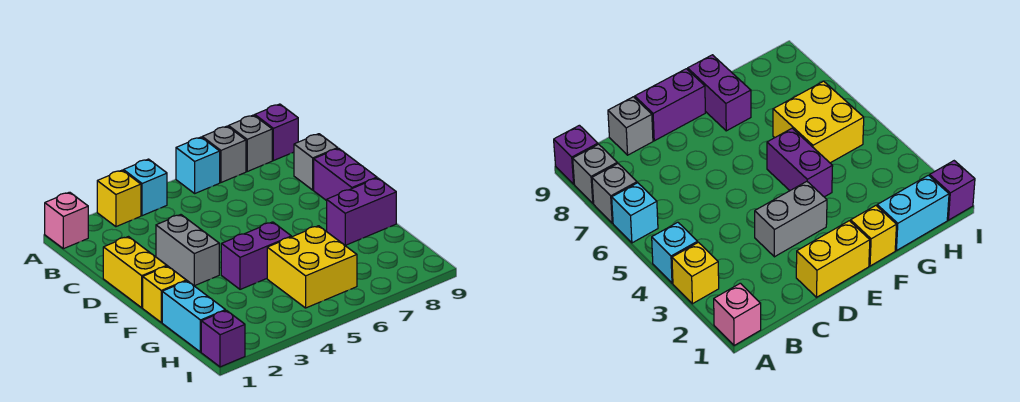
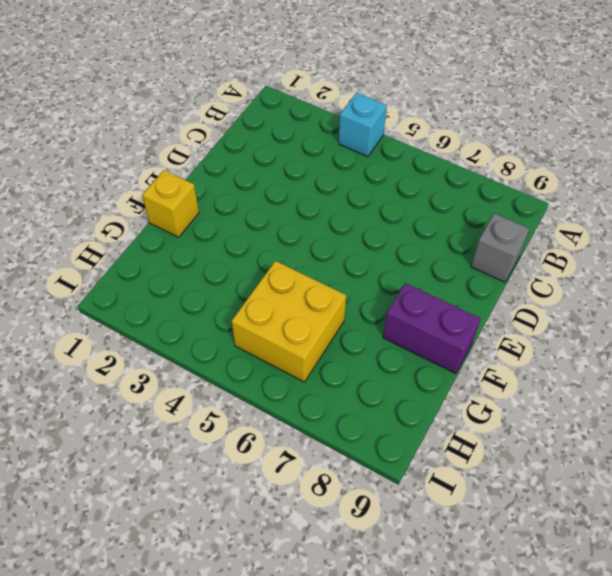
none -> pink 1x1 brick [45,192,88,249]
none -> yellow 1x1 brick [97,170,141,227]
none -> cyan 1x1 brick [176,137,220,193]

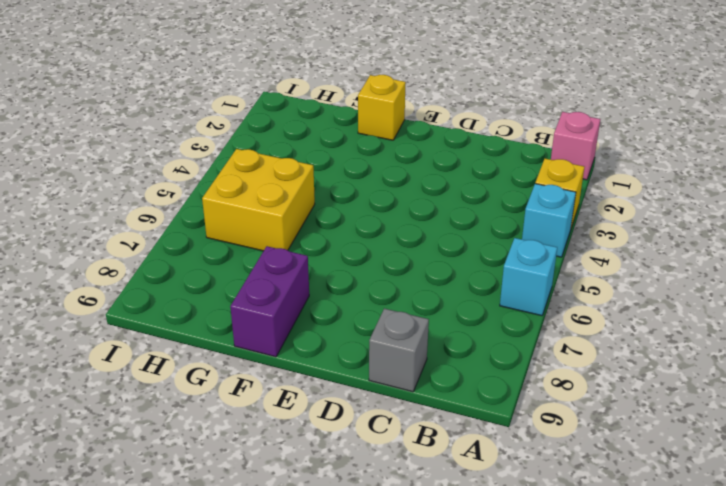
none -> grey 1x1 brick [202,126,246,182]
none -> grey 1x1 brick [229,115,272,171]
none -> purple 1x1 brick [255,104,298,161]

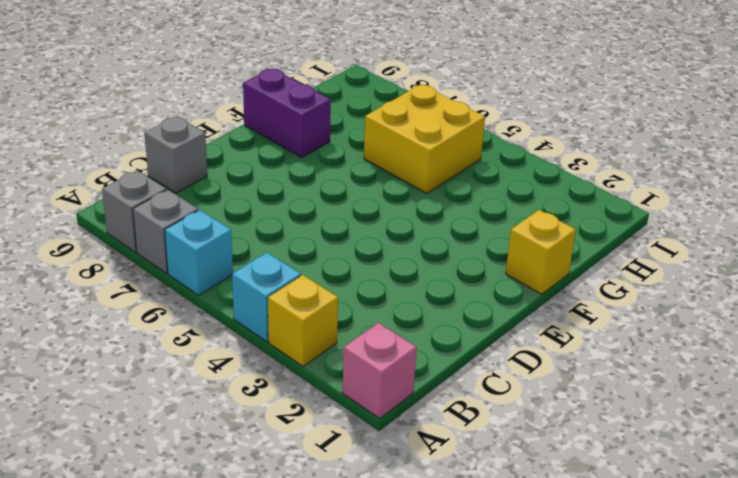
none -> purple 1x1 brick [255,104,298,161]
none -> yellow 1x2 brick [103,237,167,308]
none -> grey 1x2 brick [156,215,219,286]

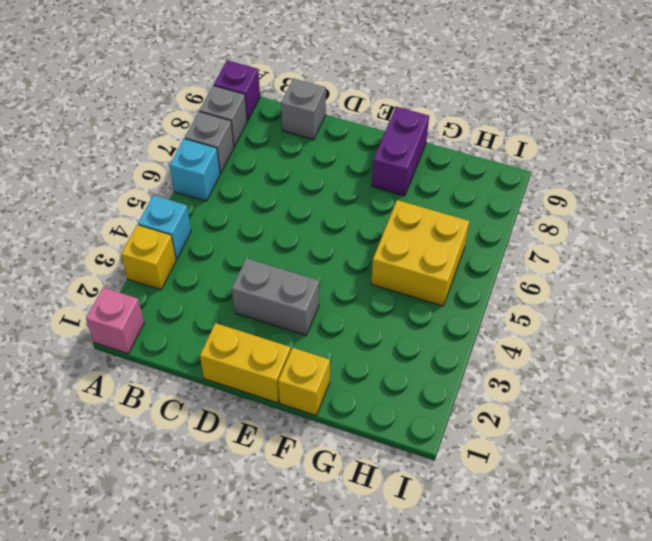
none -> purple 1x2 brick [314,148,377,201]
none -> purple 1x2 brick [221,222,291,289]
none -> cyan 1x2 brick [162,281,225,352]

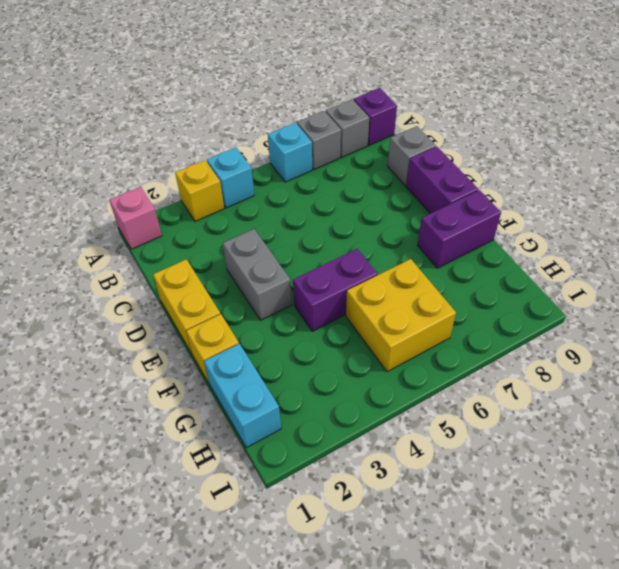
none -> purple 1x1 brick [201,310,245,367]

